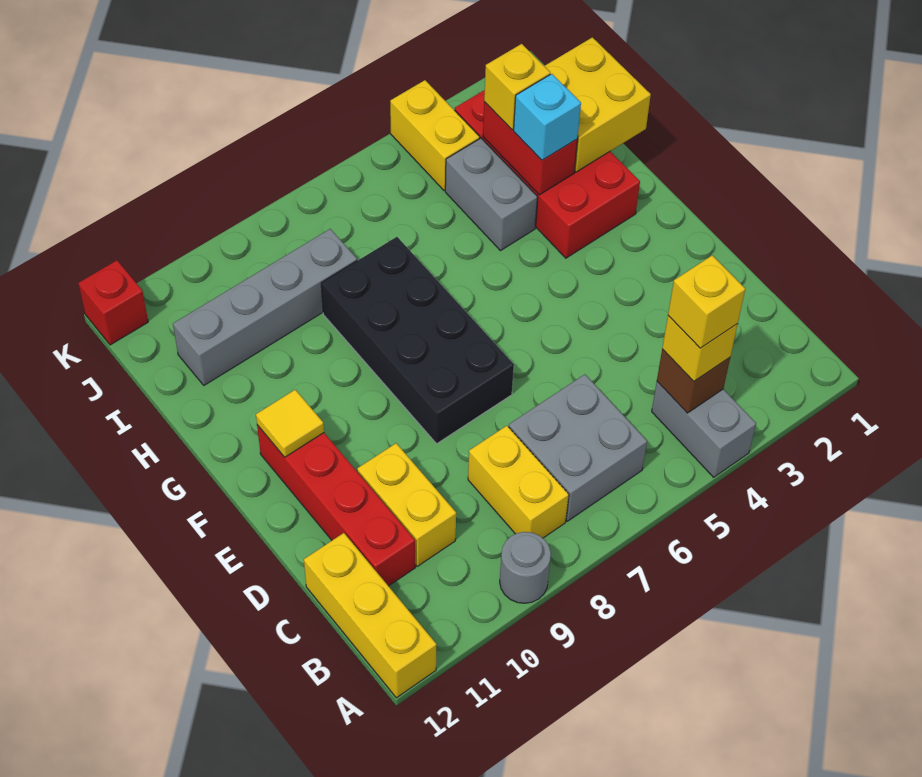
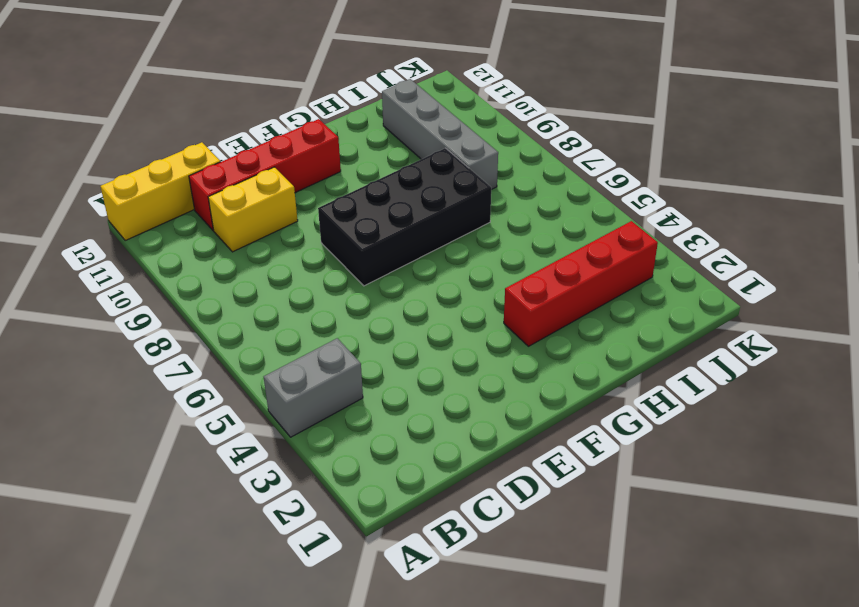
red 1x4 brick [504,221,658,346] -> red 2x4 brick [455,90,640,258]
none -> grey 1x1 round brick [500,532,551,603]
none -> grey 2x2 brick [509,374,647,521]
none -> yellow 1x2 brick [468,426,569,538]

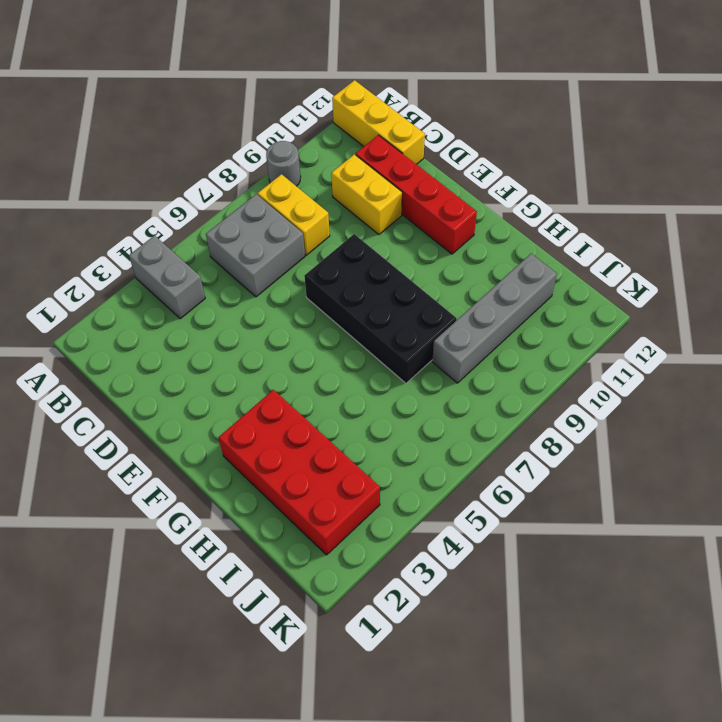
none -> grey 1x2 brick [445,138,537,251]
none -> yellow 1x2 brick [390,80,480,191]
none -> red 1x1 brick [78,260,148,345]

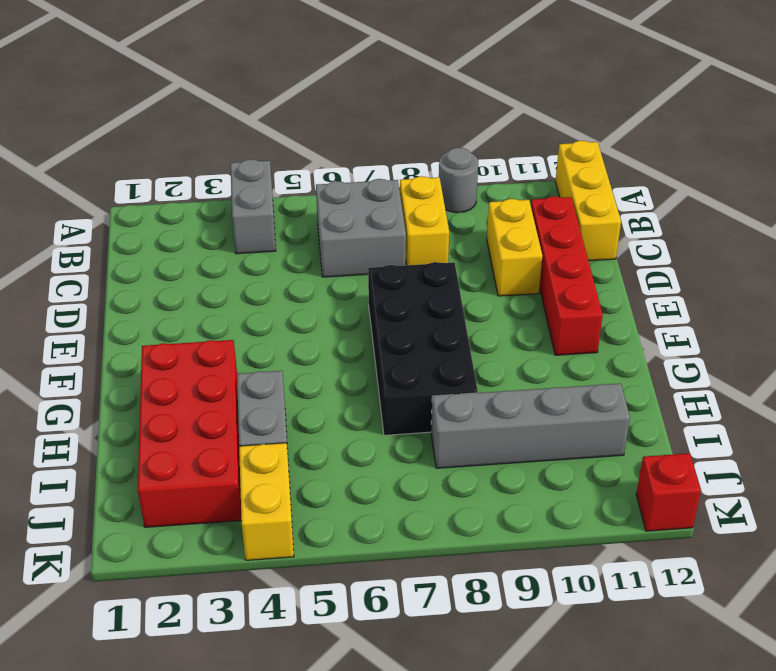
none -> brown 1x1 brick [657,349,730,413]
none -> yellow 1x1 tile [256,390,324,457]
none -> yellow 2x2 brick [545,37,651,172]

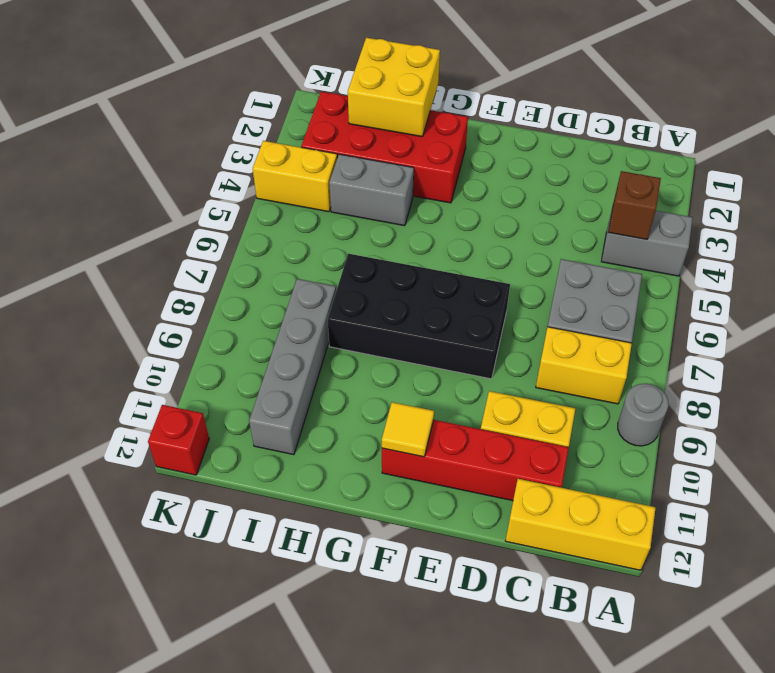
none -> red 1x2 brick [483,102,577,195]
none -> yellow 1x1 brick [662,316,738,381]
none -> cyan 1x1 brick [514,74,581,160]

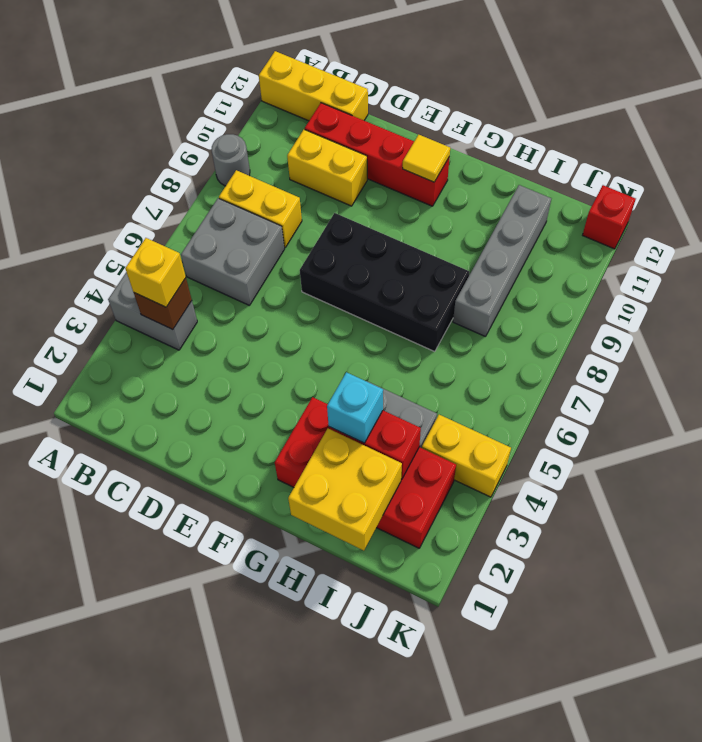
none -> yellow 1x1 brick [484,44,550,130]
none -> yellow 1x1 brick [668,255,745,348]

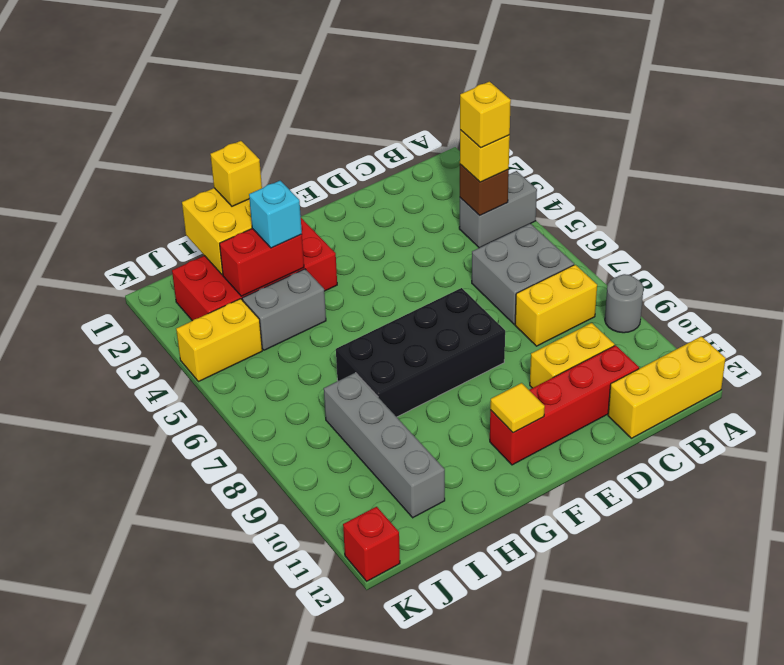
yellow 1x1 brick [210,141,262,206] -> yellow 1x1 brick moved to [484,44,550,130]

